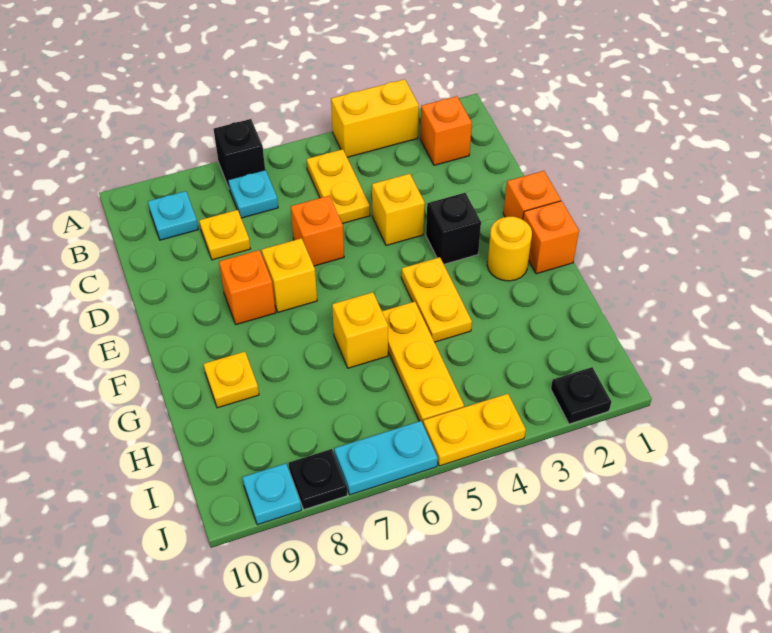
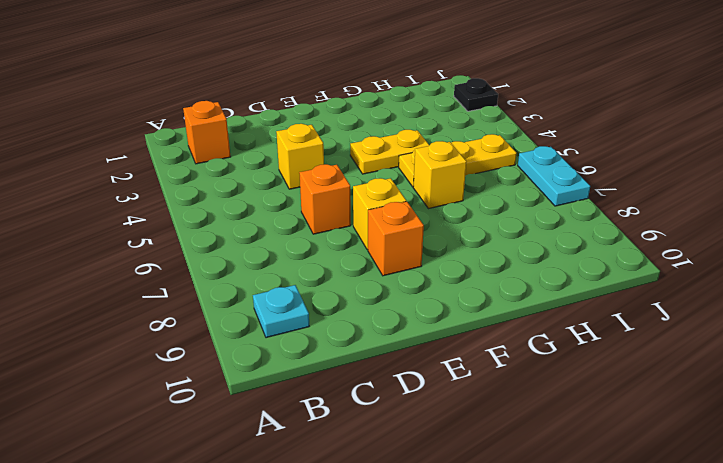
none -> yellow 1x2 brick [331,79,419,157]
none -> black 1x1 brick [214,119,265,187]
none -> yellow 1x2 plate [307,149,370,224]

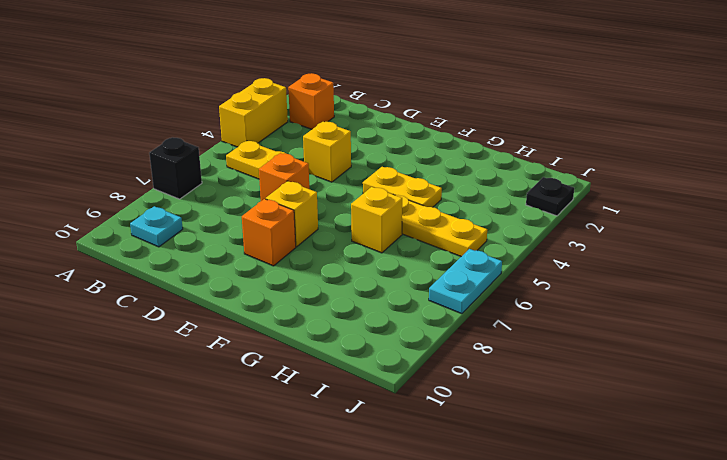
none -> cyan 1x1 plate [228,170,278,218]
none -> yellow 1x1 plate [199,210,250,260]
none -> orange 1x1 brick [503,171,561,220]

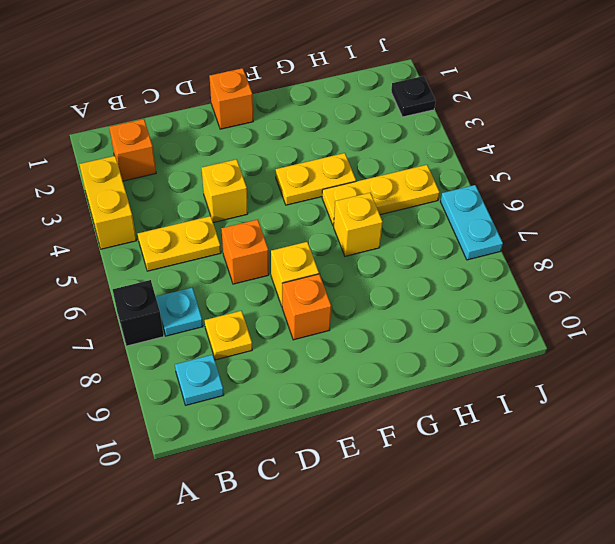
none -> black 1x1 brick [426,193,481,264]
none -> orange 1x1 brick [523,201,579,274]
none -> yellow 1x1 round brick [487,217,532,281]

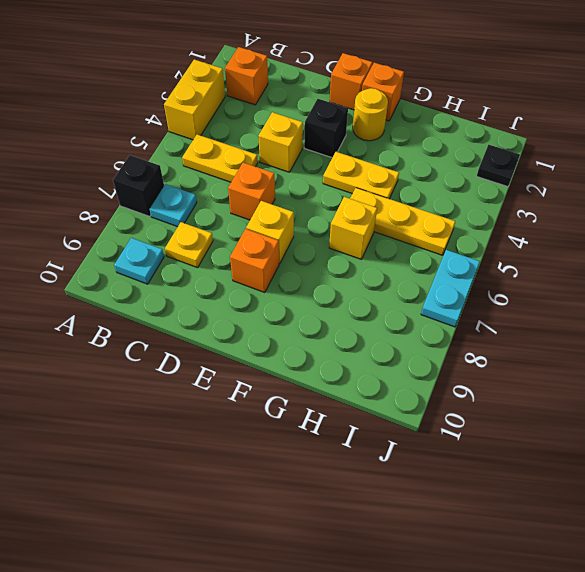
none -> yellow 1x1 plate [204,352,259,408]
none -> yellow 1x2 plate [423,394,526,466]
none -> black 1x1 plate [289,449,347,510]

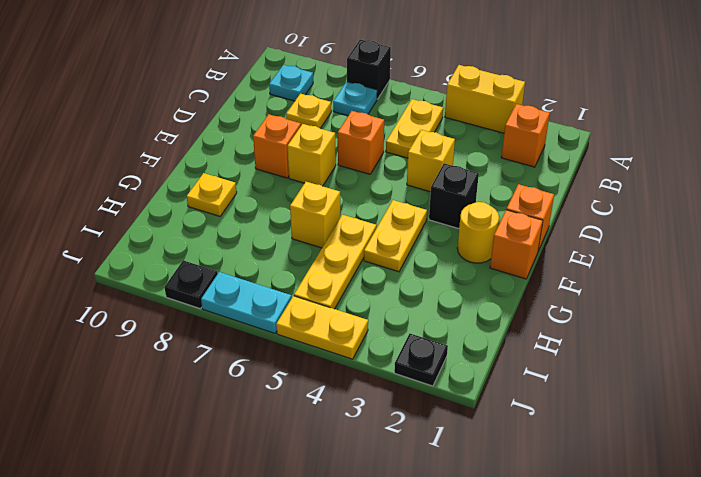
none -> cyan 1x1 plate [242,463,301,525]

